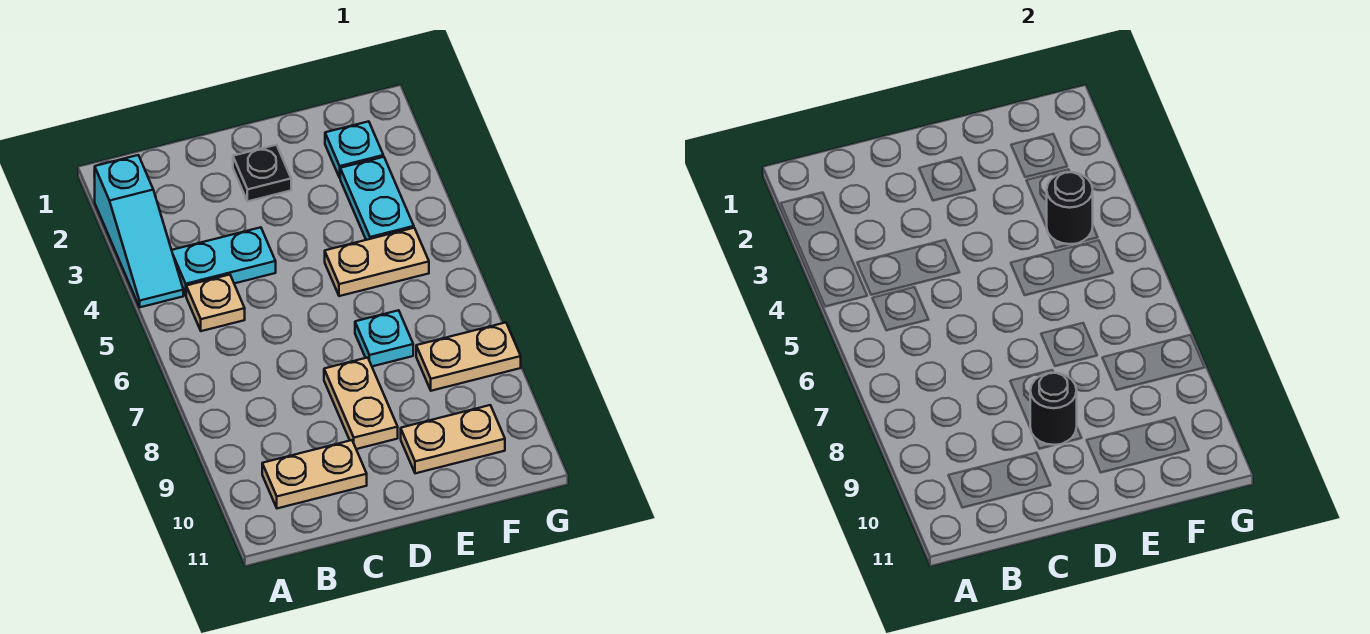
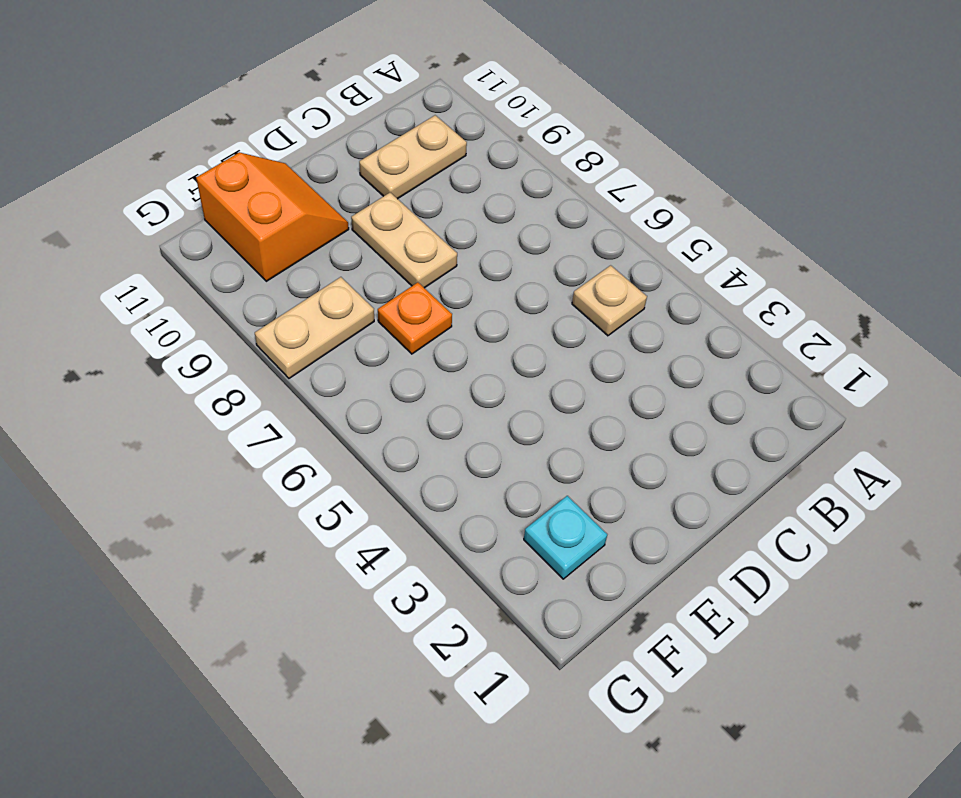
orange 1x1 plate [378,282,452,354] -> cyan 1x1 plate [355,310,413,366]
orange 2x2 slope [196,152,349,281] -> tan 1x2 plate [401,405,505,473]
none -> cyan 1x3 slope [95,155,183,307]
none -> cyan 1x2 plate [172,227,276,295]
none -> black 1x1 plate [233,145,291,201]

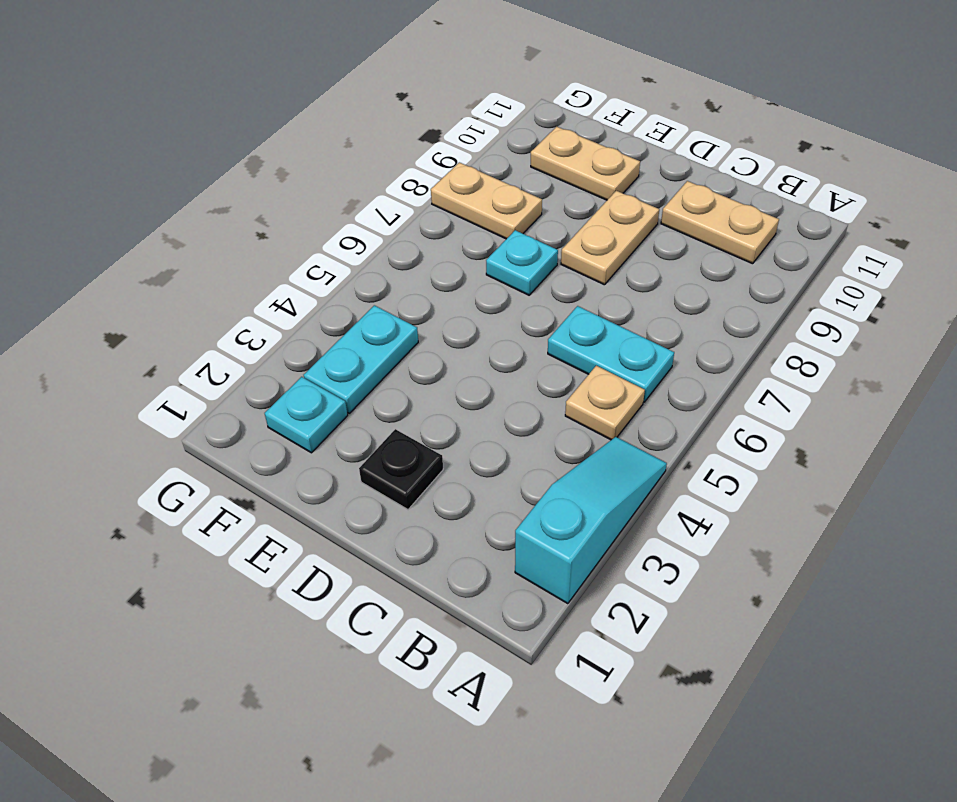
cyan 1x2 plate [548,306,674,402] -> cyan 1x2 plate moved to [172,227,276,295]
none -> tan 1x2 plate [325,228,429,296]
none -> black 1x1 round brick [1030,373,1077,445]
none -> black 1x1 round brick [1047,172,1093,244]

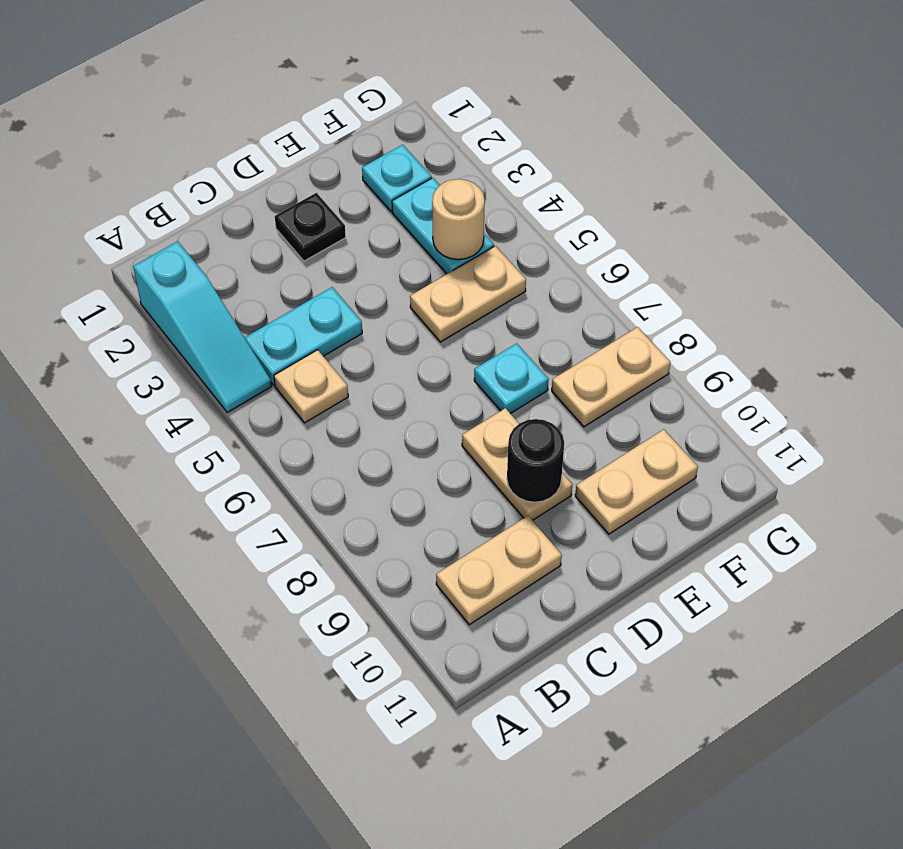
tan 1x1 round brick [432,179,485,260] -> black 1x1 round brick [1047,172,1093,244]

